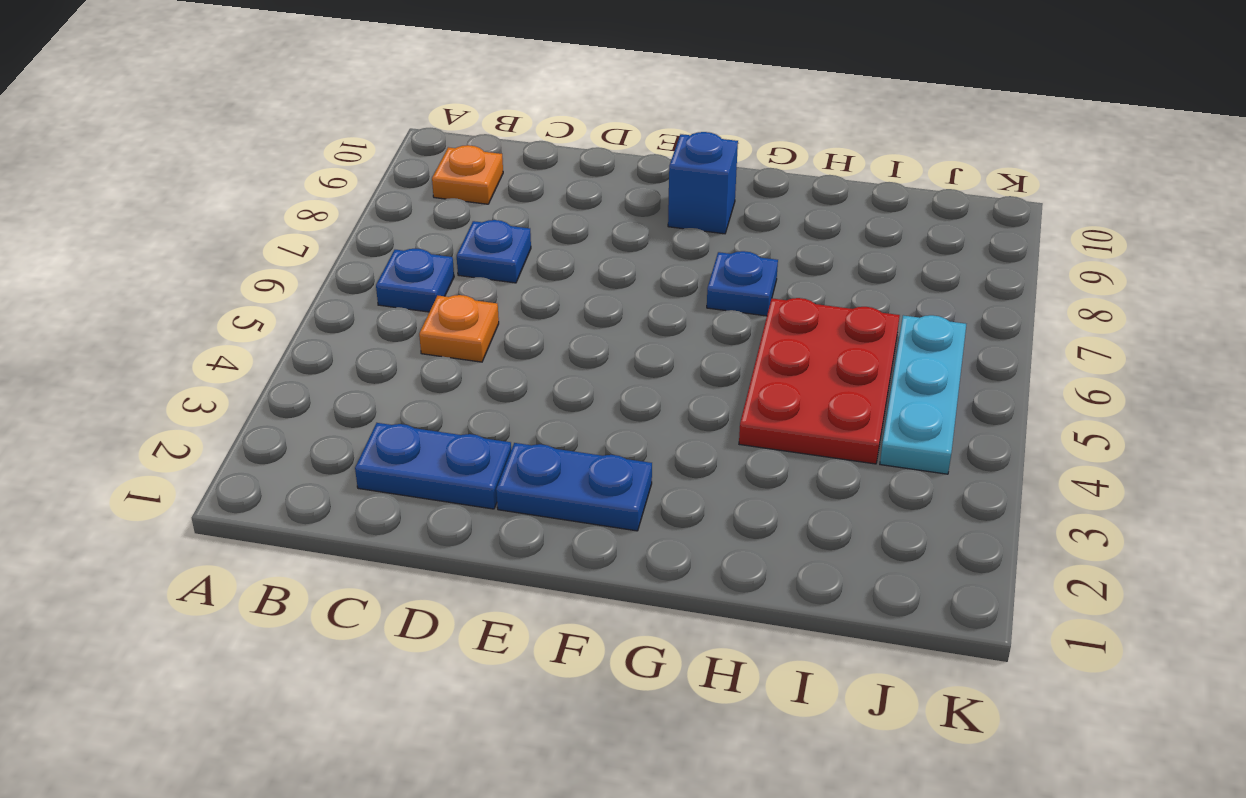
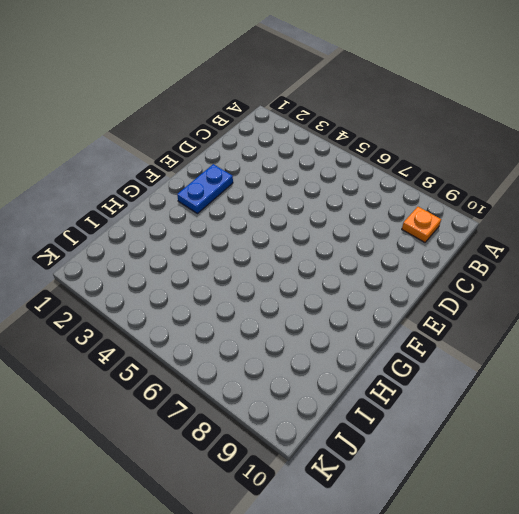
none -> blue 1x1 plate [376,249,454,312]
none -> blue 1x2 plate [355,423,511,509]

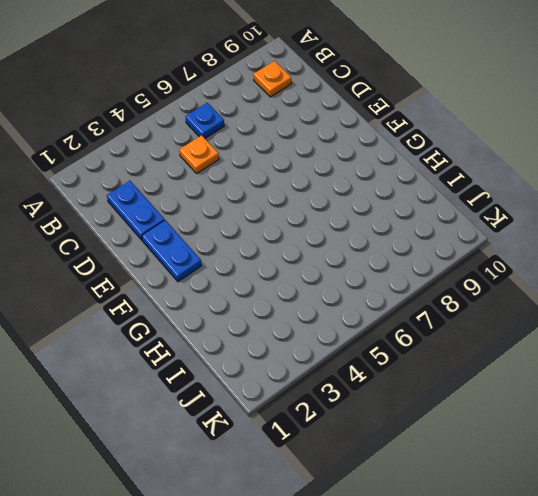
none -> blue 1x1 plate [457,220,531,283]
none -> blue 1x1 brick [668,132,738,234]

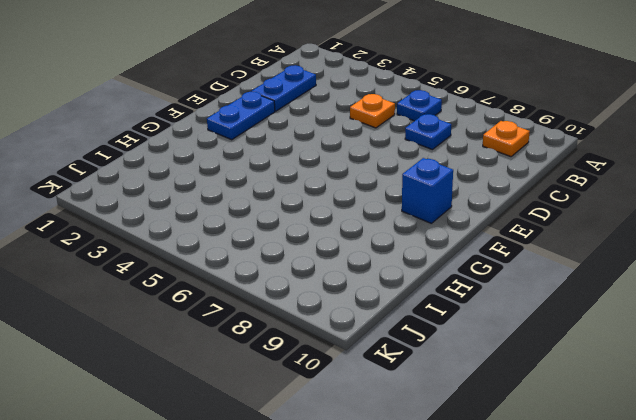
none -> blue 1x1 plate [707,251,778,316]
none -> red 2x3 plate [739,298,900,464]

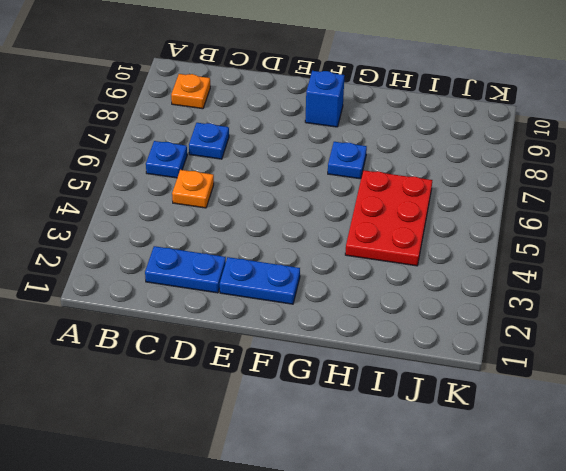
none -> cyan 1x3 plate [880,315,966,474]

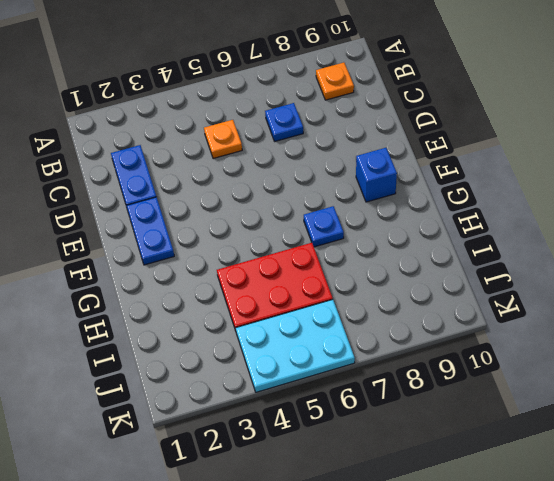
cyan 2x3 plate [236,300,355,392] -> cyan 1x3 plate [880,315,966,474]
none -> blue 1x1 plate [376,249,454,312]

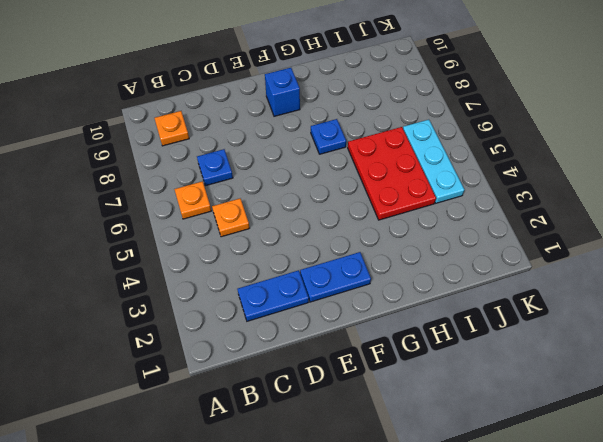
orange 1x1 plate [174,181,211,219] -> blue 1x1 plate [376,249,454,312]

